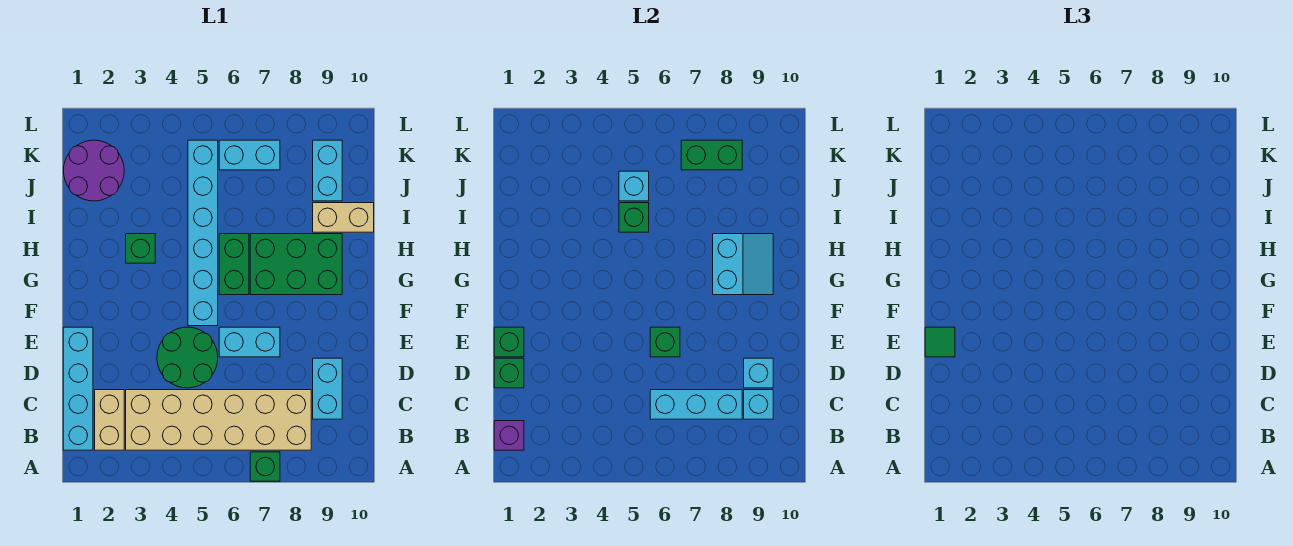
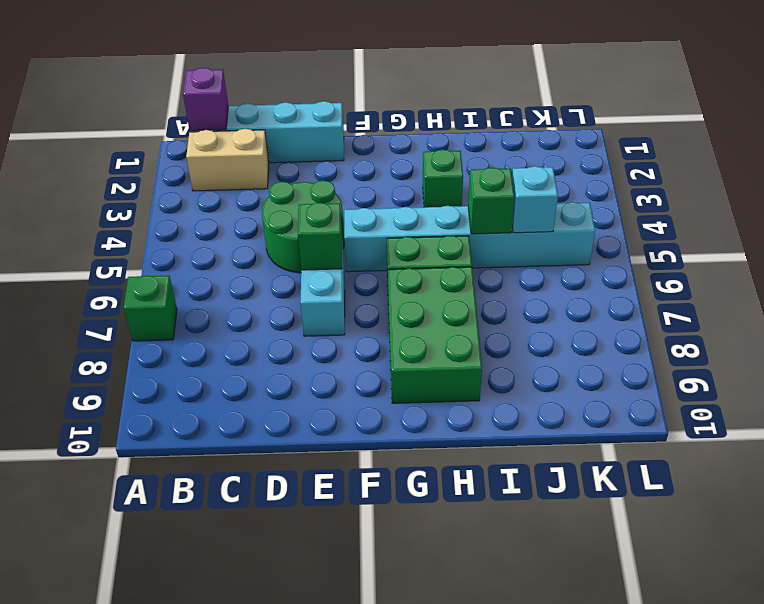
none -> tan 2x6 brick [126,390,311,450]
none -> cyan 1x2 brick [313,358,342,419]
none -> tan 1x2 brick [313,203,374,232]

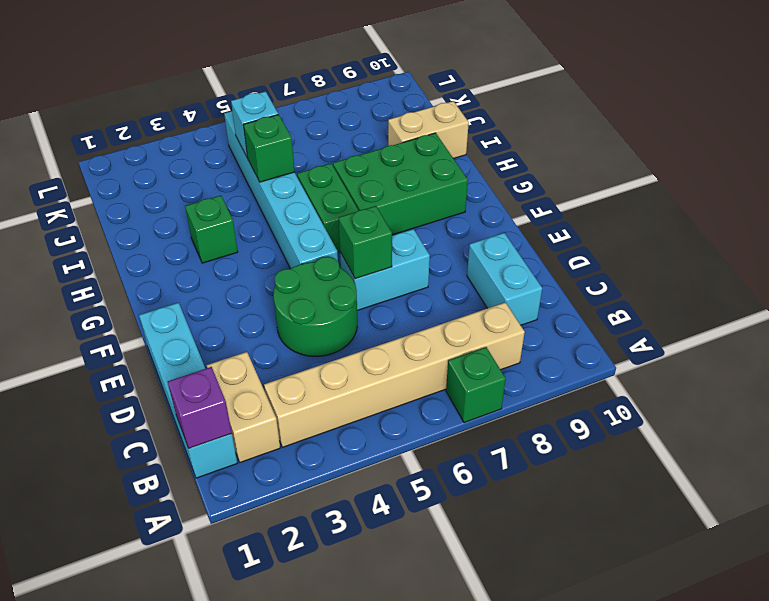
tan 1x6 brick [264,302,525,447] -> tan 2x6 brick [126,390,311,450]
none -> purple 2x2 round brick [64,140,124,201]
none -> cyan 1x2 brick [313,140,342,201]
none -> cyan 1x2 brick [219,140,280,170]

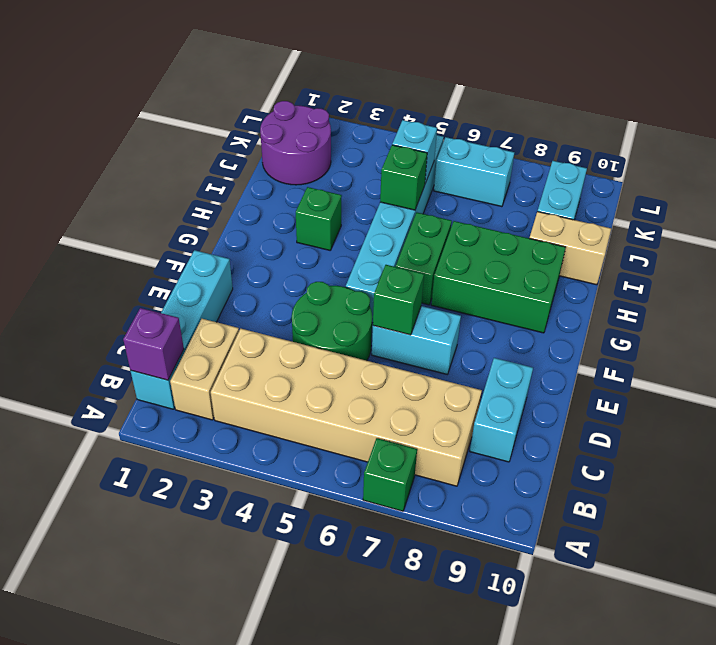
none -> cyan 1x3 brick [650,390,742,419]
none -> cyan 1x1 brick [744,390,773,419]
none -> green 1x1 brick [494,358,524,388]

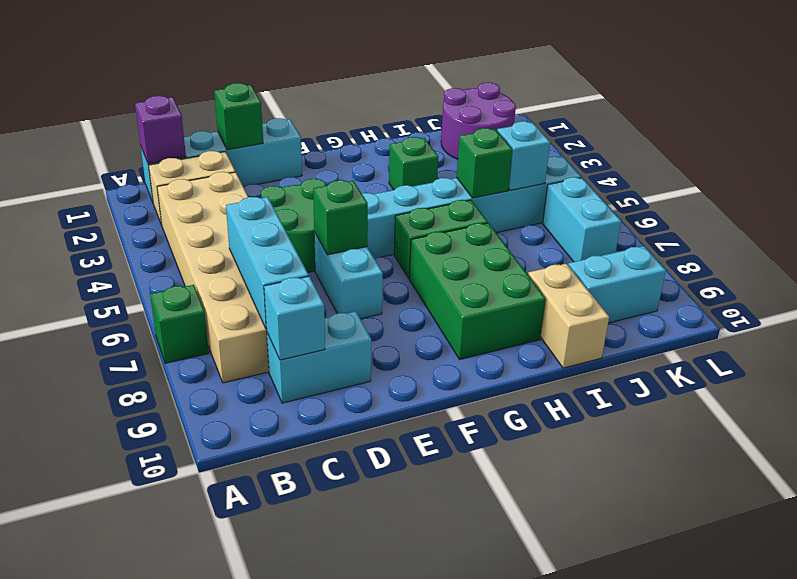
none -> cyan 1x1 brick [744,358,773,388]
none -> green 1x1 brick [494,327,524,357]
none -> cyan 2x2 slope [713,234,773,295]

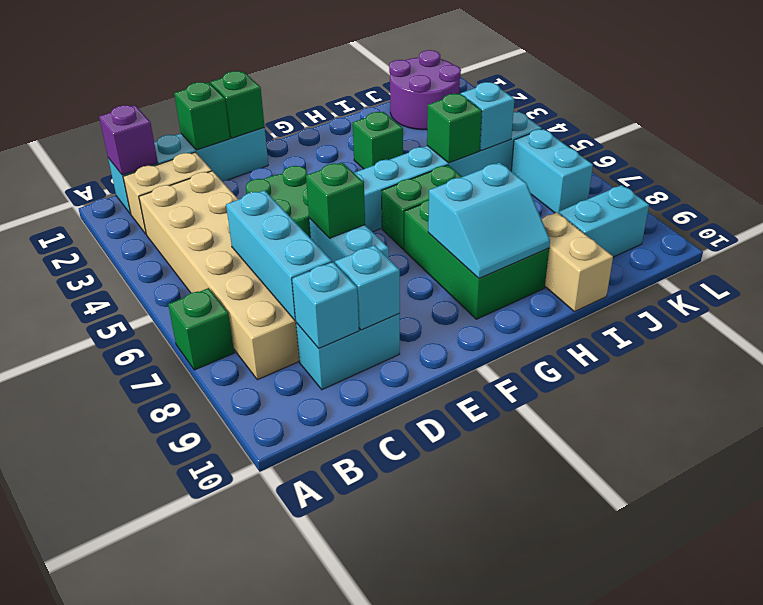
none -> green 1x2 brick [681,140,742,170]
none -> green 1x1 tile [925,327,955,357]

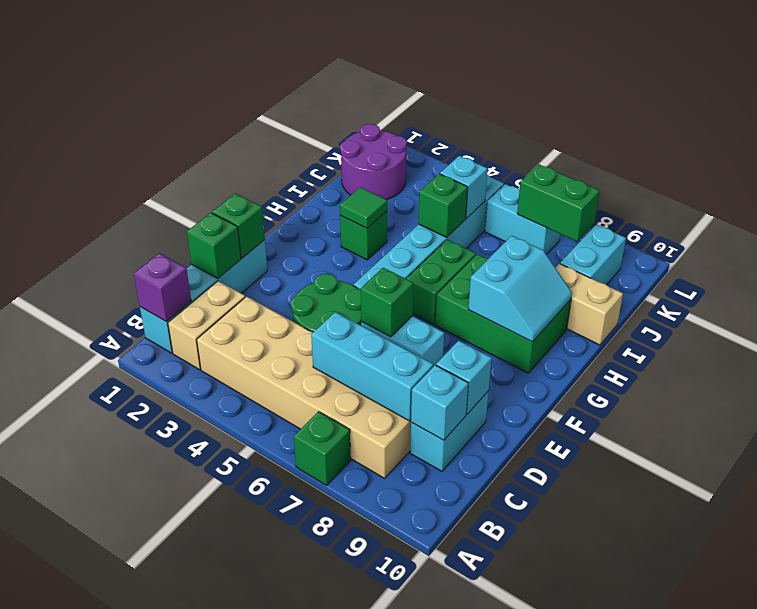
green 1x1 tile [340,187,387,228] -> green 1x1 tile moved to [925,327,955,357]

